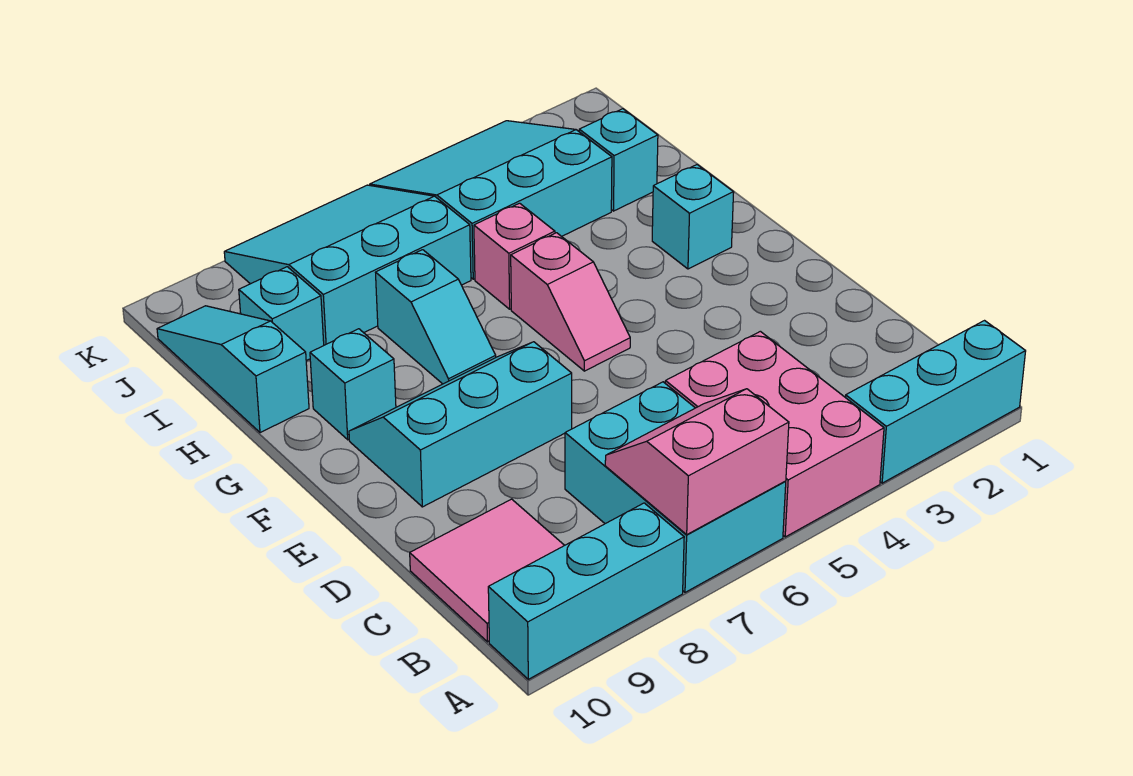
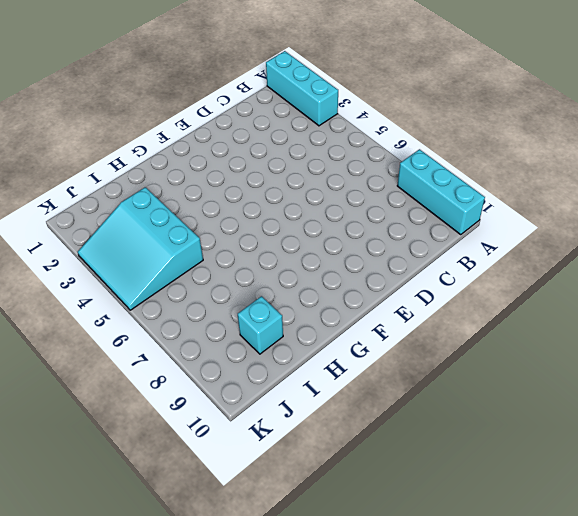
none -> pink 2x3 brick [665,331,884,537]
none -> cyan 2x3 brick [565,382,786,592]
none -> pink 2x2 tile [410,499,564,642]

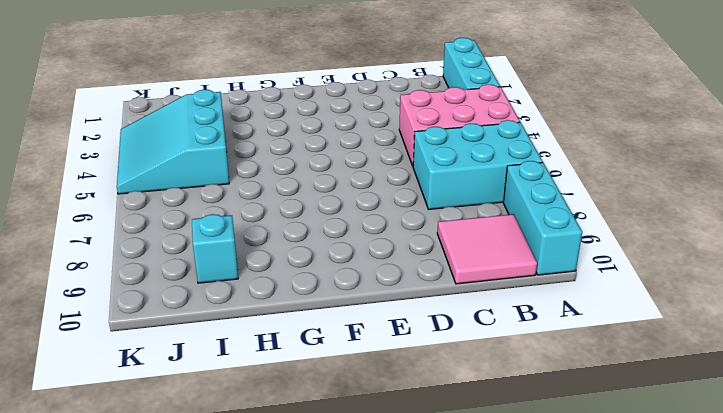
none -> cyan 2x3 slope [349,342,572,507]
none -> pink 1x2 slope [511,233,630,371]
none -> cyan 1x1 brick [652,165,734,269]

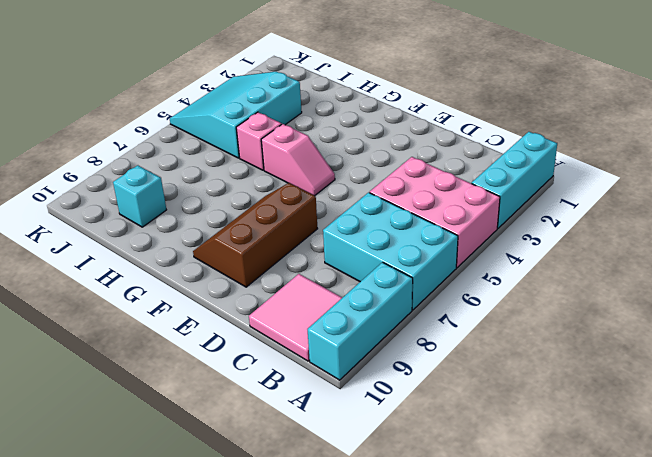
brown 2x3 slope [193,183,318,287] -> cyan 2x3 slope [349,342,572,507]
none -> cyan 1x1 brick [652,165,734,269]
none -> cyan 1x2 slope [375,250,496,384]
none -> cyan 1x1 brick [310,329,396,440]

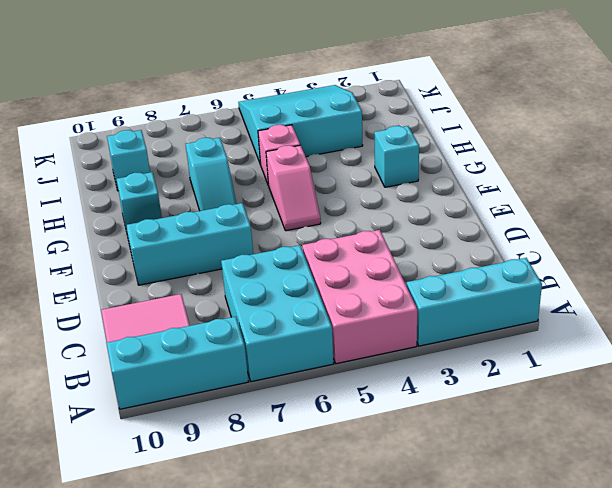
none -> cyan 1x3 slope [157,306,309,433]
none -> cyan 1x1 brick [579,109,658,211]
none -> cyan 3x3 slope [224,185,471,345]

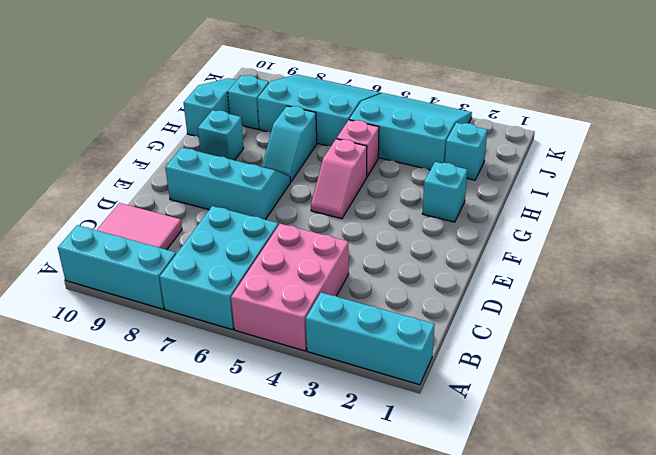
none -> pink 2x2 slope [605,389,789,534]

